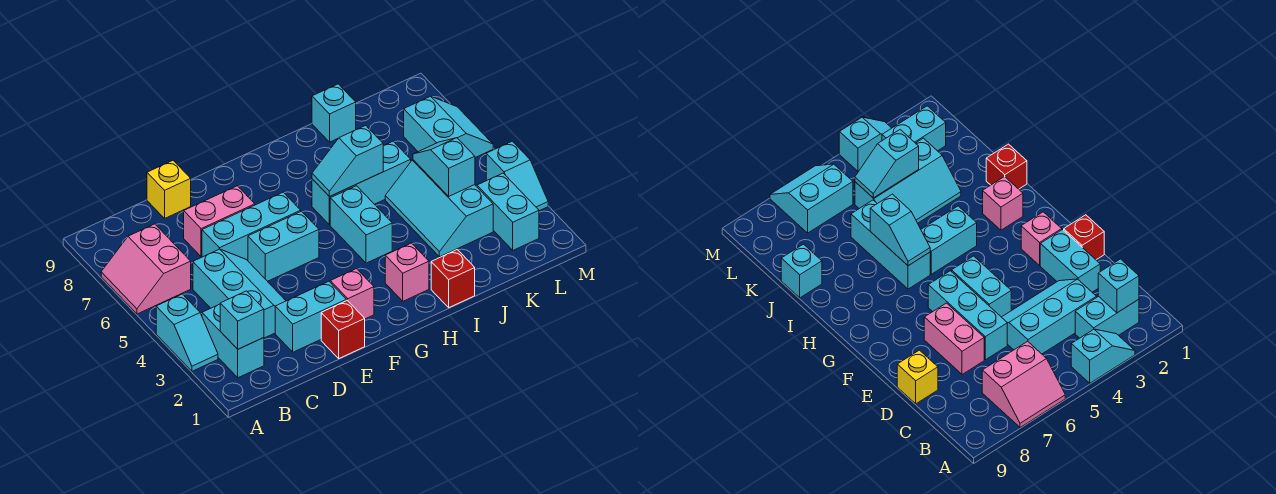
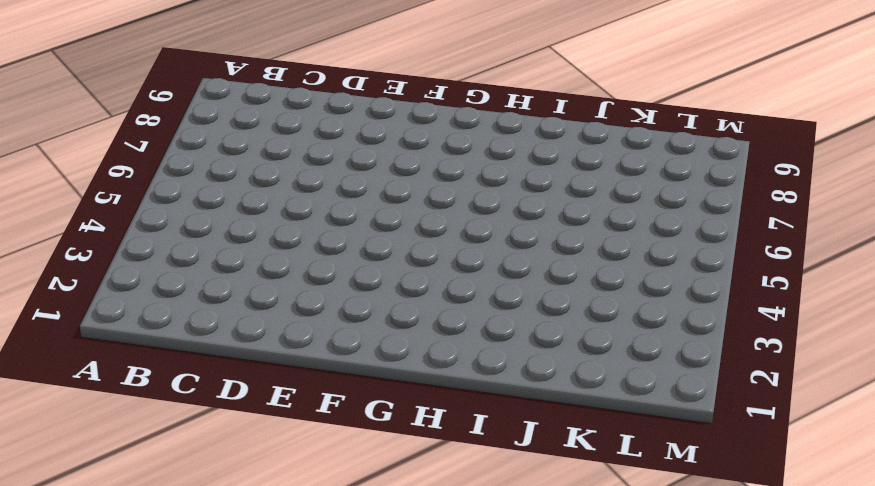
none -> cyan 1x2 slope [156,294,218,371]
none -> pink 2x2 slope [101,224,191,314]
none -> cyan 1x2 brick [202,304,264,378]

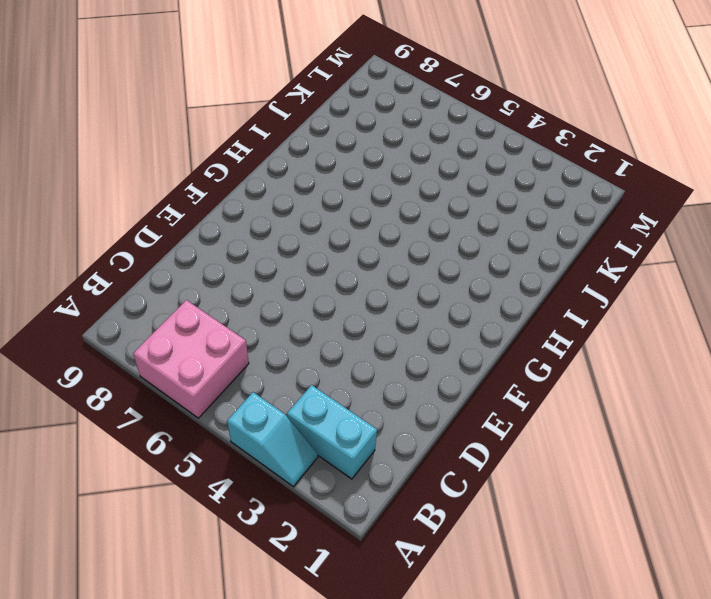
pink 2x2 brick [133,300,249,418] -> pink 2x2 slope [101,224,191,314]
none -> cyan 2x3 slope [193,249,286,338]
none -> cyan 1x2 brick [275,281,346,352]
none -> cyan 1x3 brick [202,192,301,261]

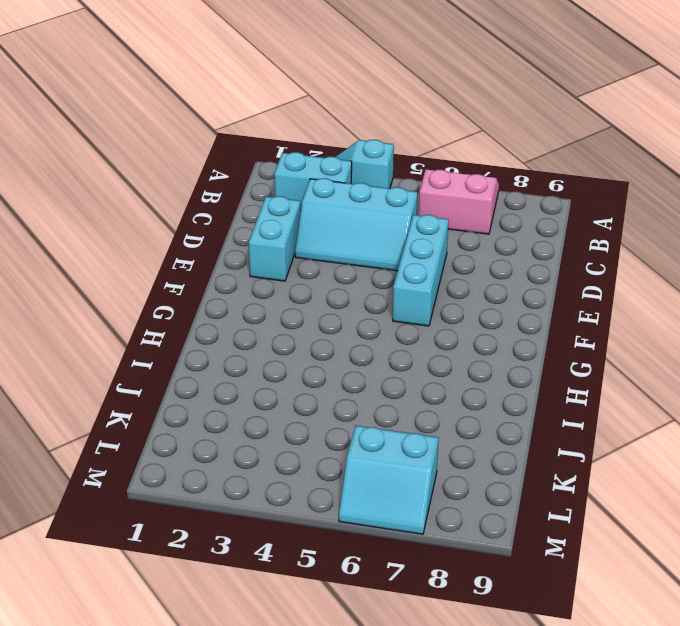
none -> pink 1x2 brick [184,186,255,257]
none -> yellow 1x1 brick [147,160,191,218]
none -> red 1x1 brick [321,300,365,358]

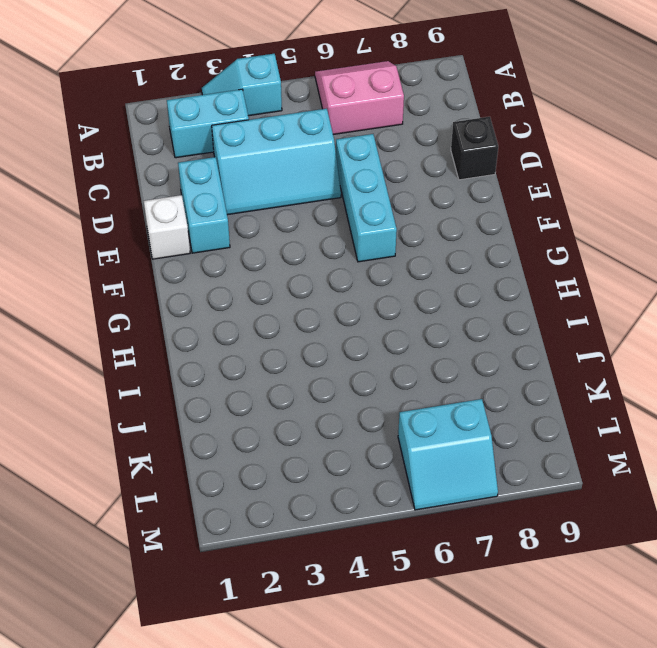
black 1x1 brick [451,117,498,180] -> yellow 1x1 brick [147,160,191,218]
white 1x1 brick [144,195,190,259] -> red 1x1 brick [321,300,365,358]
none -> pink 1x2 brick [184,186,255,257]
none -> cyan 1x2 brick [248,211,319,281]
none -> pink 1x1 brick [330,269,374,319]

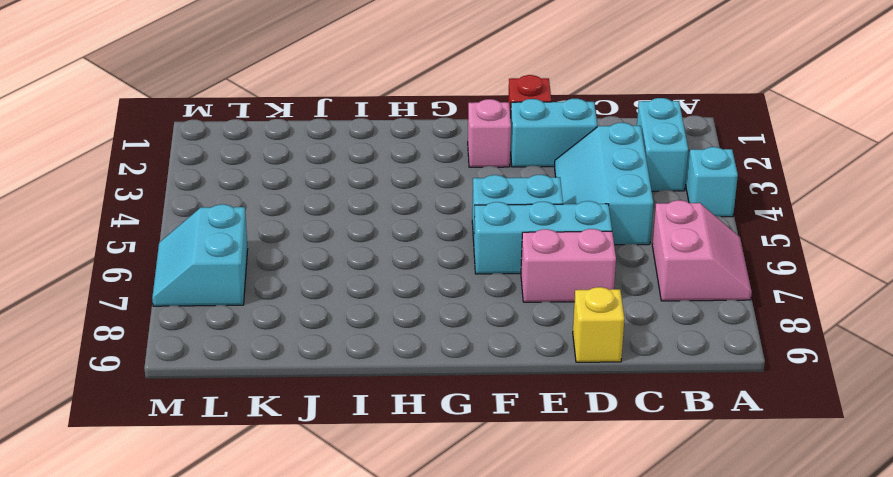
none -> pink 1x1 brick [385,243,429,301]
none -> cyan 1x2 brick [330,186,392,263]
none -> cyan 1x3 brick [312,141,411,225]

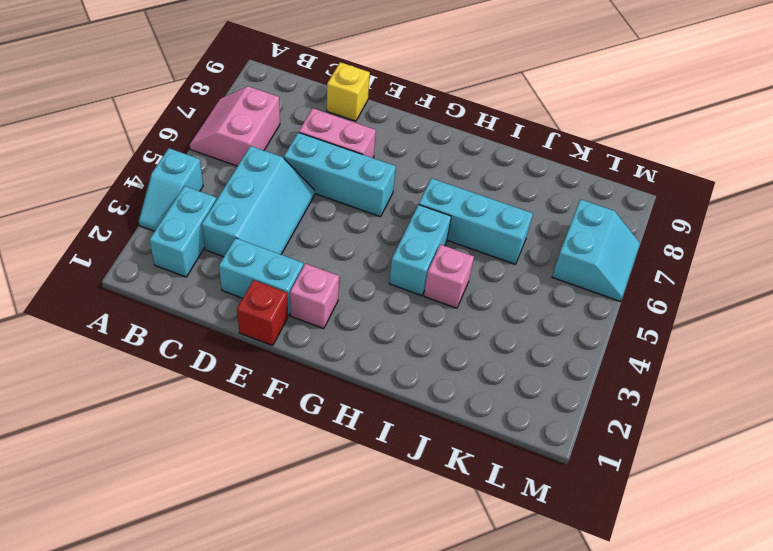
pink 1x1 brick [424,244,474,308] -> pink 1x1 brick moved to [385,243,429,301]
none -> cyan 1x2 brick [248,211,319,281]
none -> red 1x1 brick [431,250,475,308]
none -> cyan 2x3 slope [385,160,493,257]

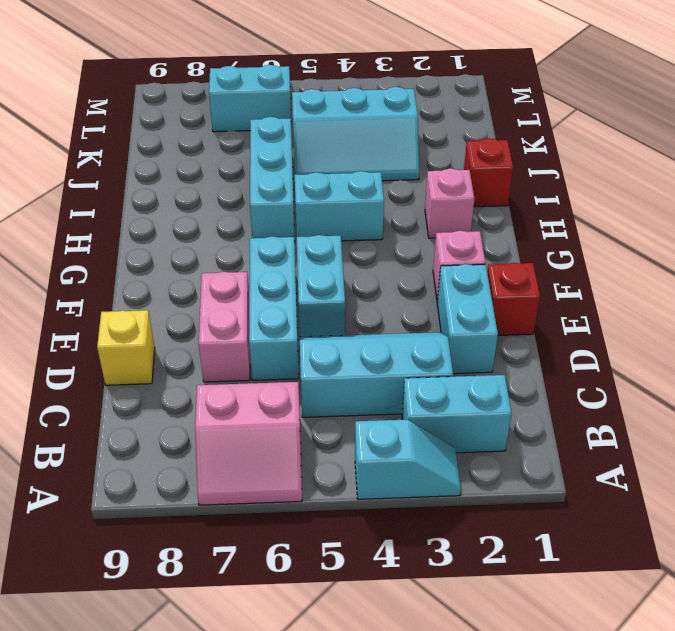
none -> cyan 1x1 brick [312,84,356,142]
none -> cyan 1x2 brick [477,173,539,250]
none -> cyan 1x2 slope [486,141,548,211]

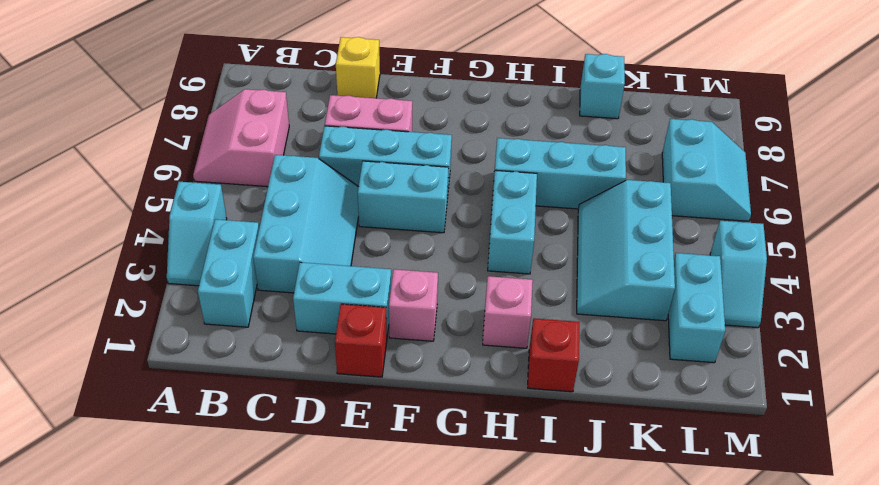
none -> cyan 1x1 brick [220,291,264,349]
none -> cyan 1x2 slope [312,125,383,197]
none -> cyan 1x2 slope [413,138,475,196]

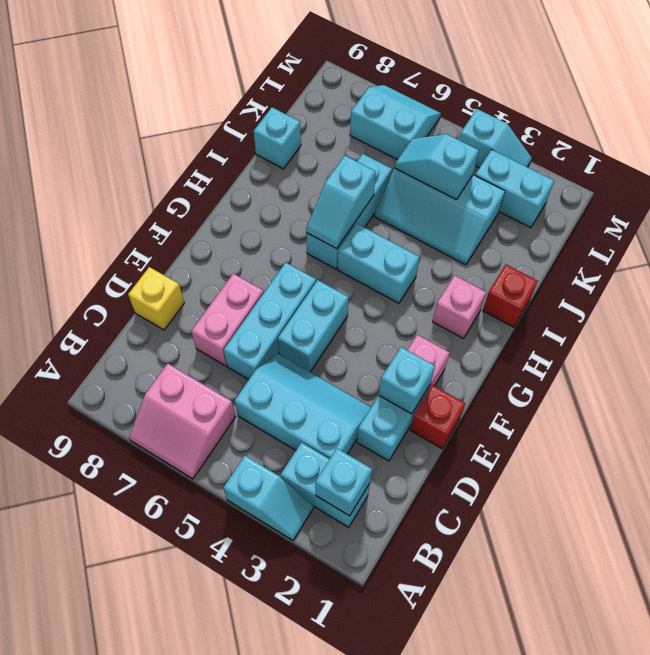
cyan 1x1 brick [379,347,435,414] -> none

